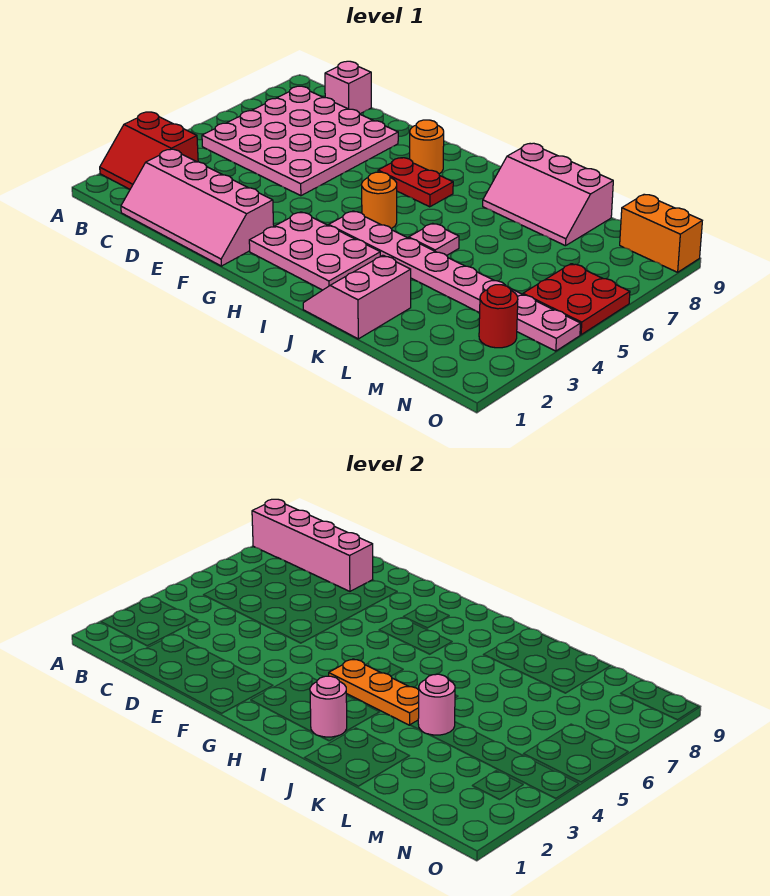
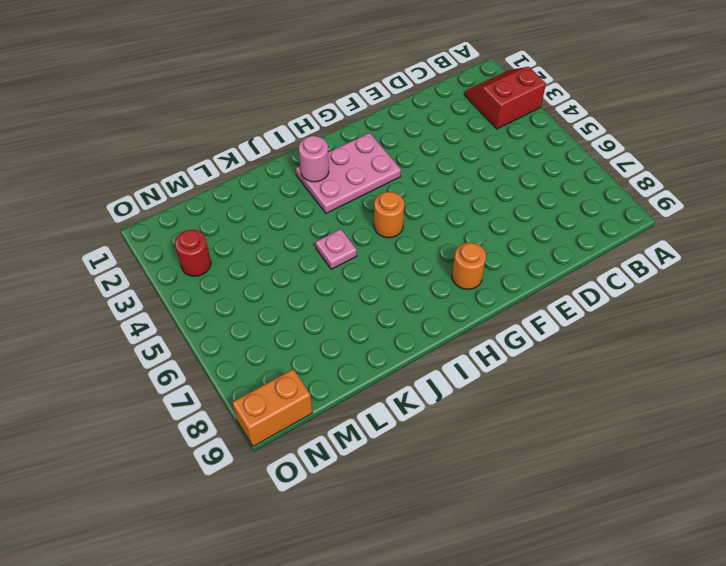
none -> pink 4x4 plate [202,86,398,196]
none -> pink 2x4 slope [121,149,274,266]
none -> pink 1x1 brick [325,61,371,114]

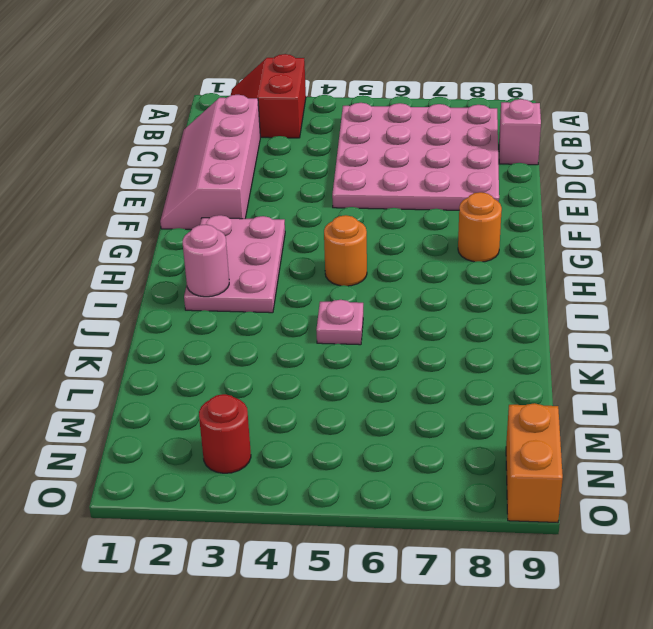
none -> red 1x2 plate [378,158,453,207]
none -> pink 1x8 plate [329,211,581,351]
none -> pink 2x2 slope [303,255,411,339]

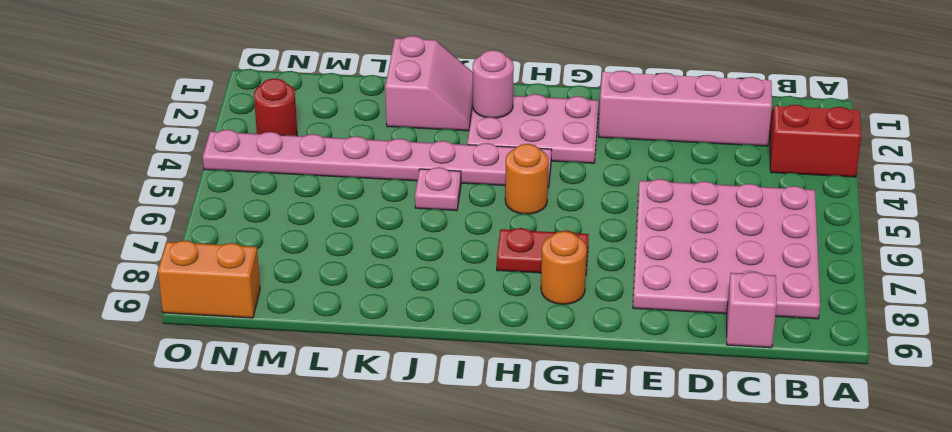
none -> pink 2x3 slope [483,143,613,246]
none -> red 2x2 plate [523,264,630,335]
none -> pink 1x4 brick [252,499,373,591]

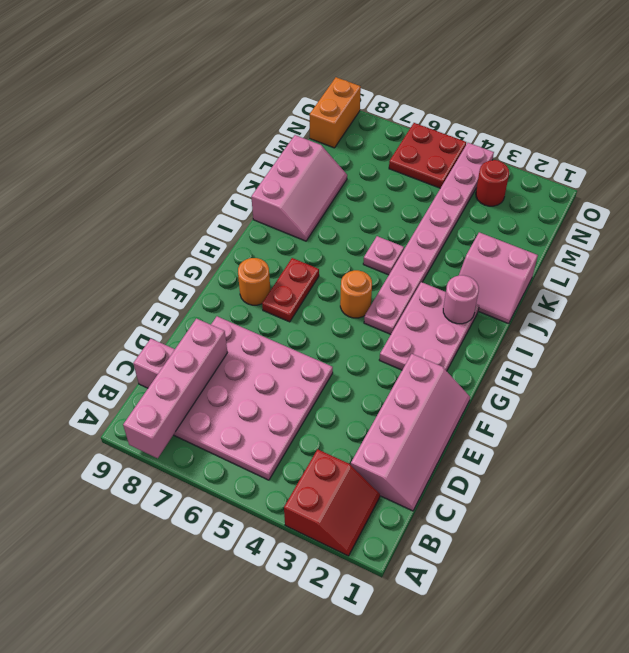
none -> orange 1x3 plate [329,659,419,725]
none -> pink 1x1 round brick [418,674,455,735]

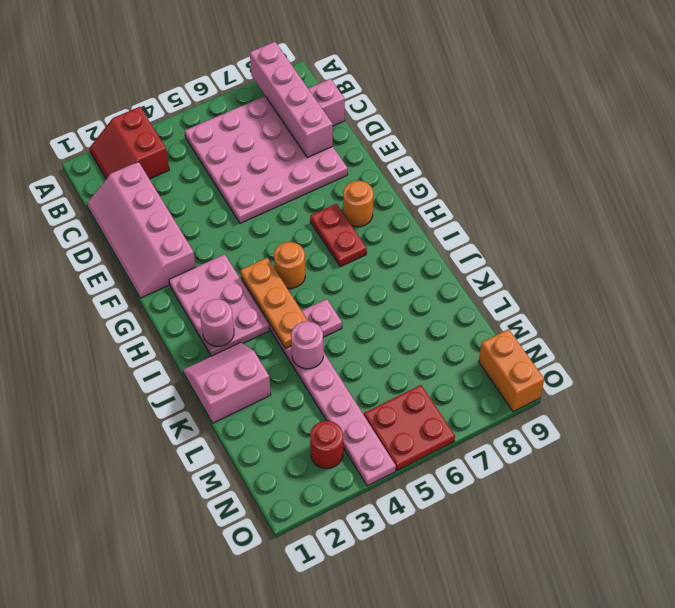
none -> pink 2x3 slope [483,143,613,246]

